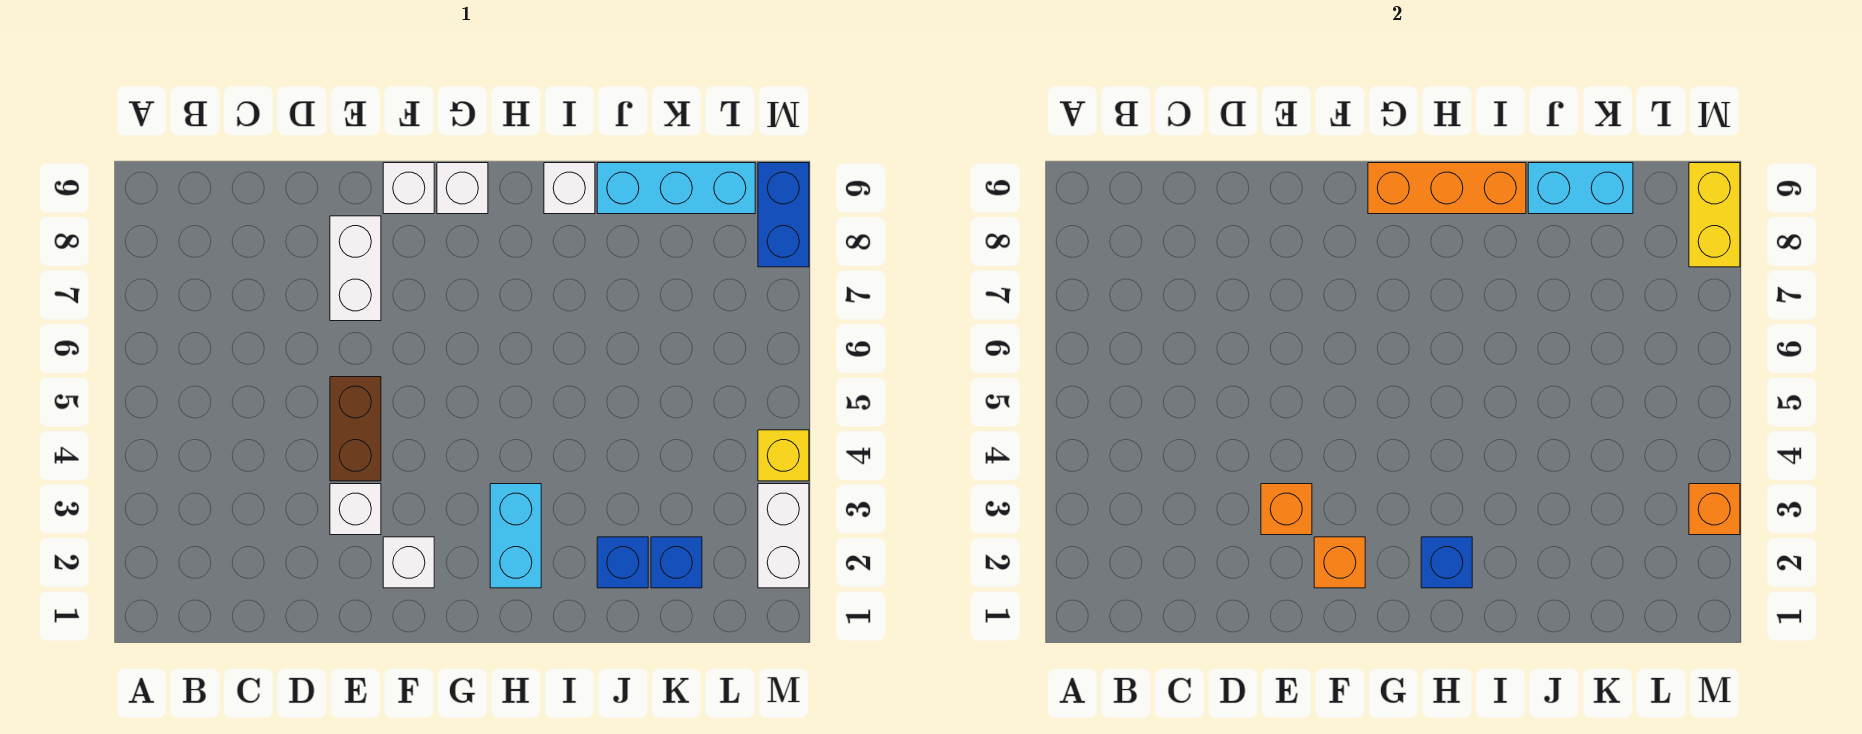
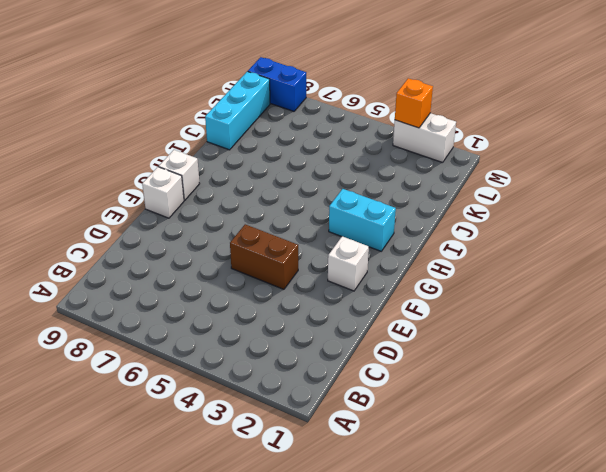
none -> white 1x1 brick [330,484,381,535]
none -> white 1x2 brick [330,216,381,321]
none -> white 1x1 brick [544,163,595,214]

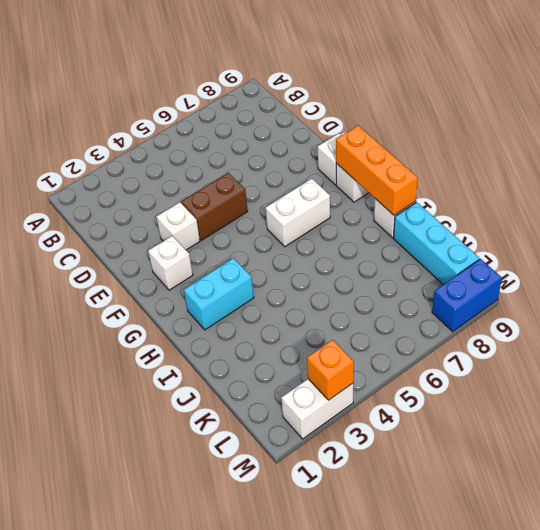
white 1x2 brick [266,179,330,247] -> white 1x2 brick moved to [330,216,381,321]
none -> blue 1x1 brick [597,537,648,588]
none -> blue 1x1 brick [651,537,702,588]
none -> yellow 1x1 brick [758,430,809,481]

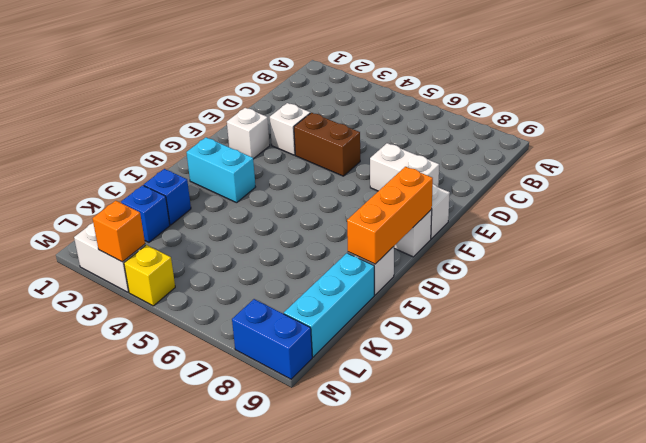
none -> orange 1x1 brick [1261,484,1312,535]
none -> orange 1x1 brick [1314,537,1365,588]
none -> blue 1x1 brick [1421,537,1472,588]

